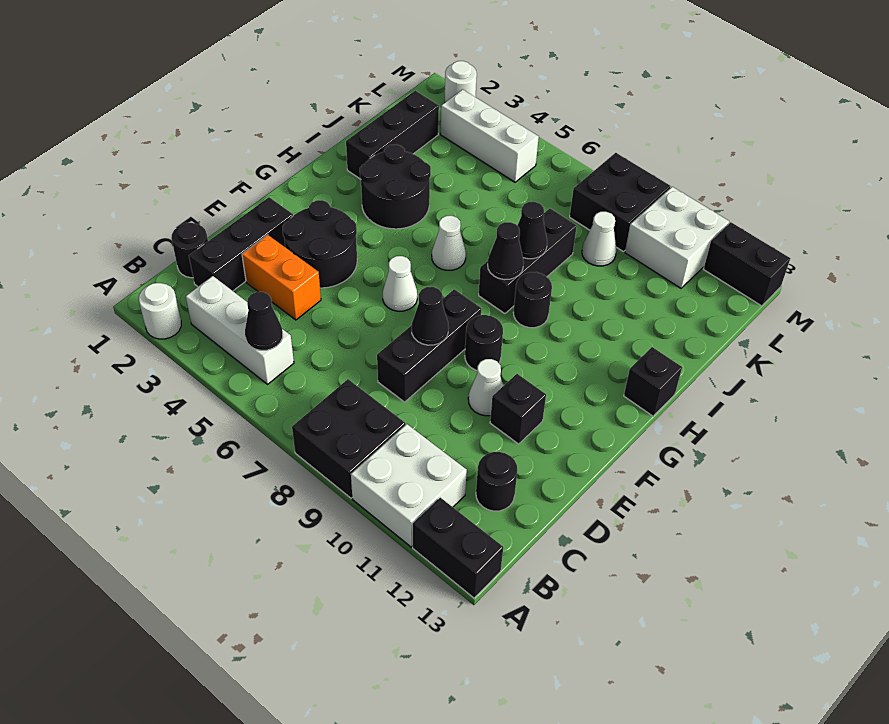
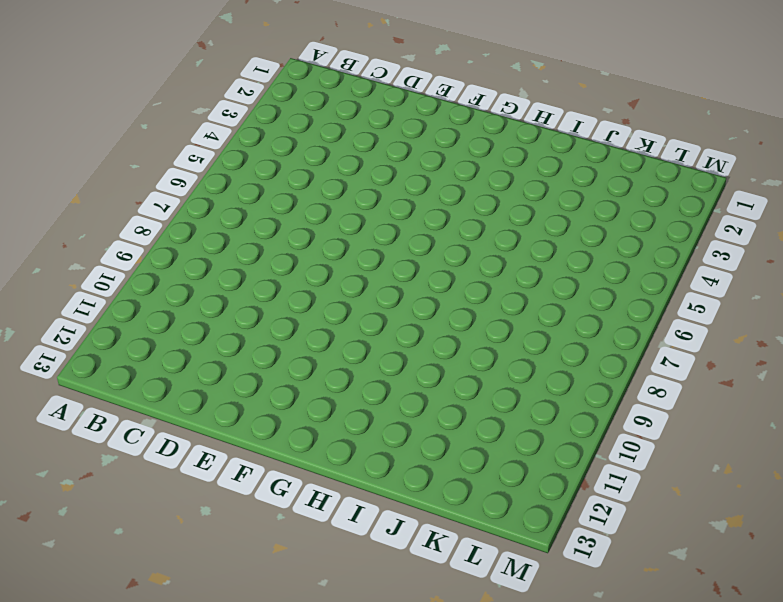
none -> white 1x1 round brick [139,283,181,339]
none -> black 2x2 brick [292,379,405,498]
none -> white 2x2 brick [351,424,467,547]
none -> black 1x2 brick [413,498,503,598]

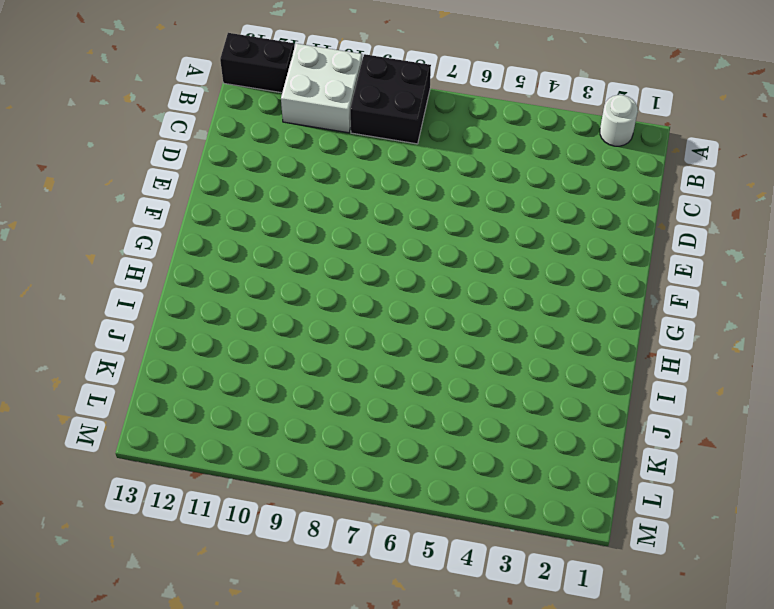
none -> white 1x3 brick [186,276,294,384]
none -> black 1x1 round brick [171,223,208,278]
none -> black 1x3 brick [189,197,293,291]
none -> black 1x1 round brick [476,452,518,511]

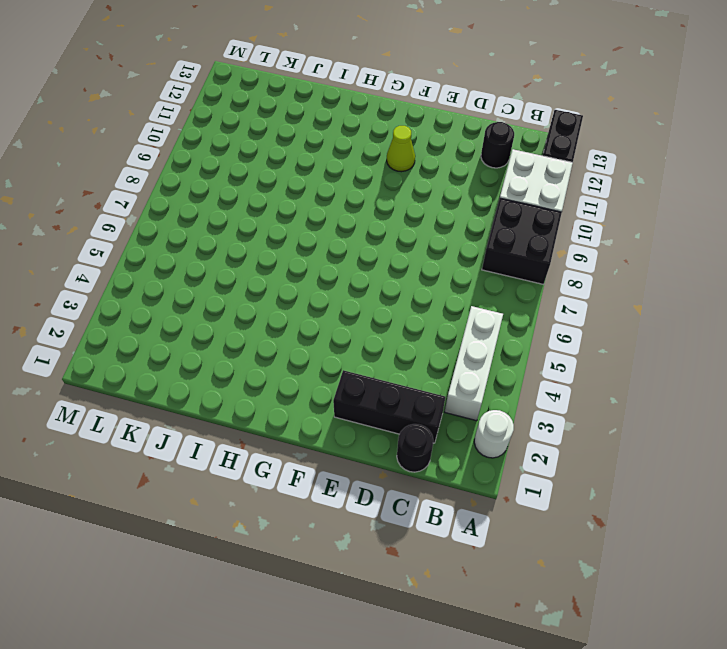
lime 1x1 cone [387,126,415,172] -> none
none -> orange 1x2 brick [242,235,321,320]
none -> black 1x3 brick [377,289,481,402]
none -> black 2x2 round brick [283,200,357,288]
none -> white 1x1 cone [468,359,503,416]

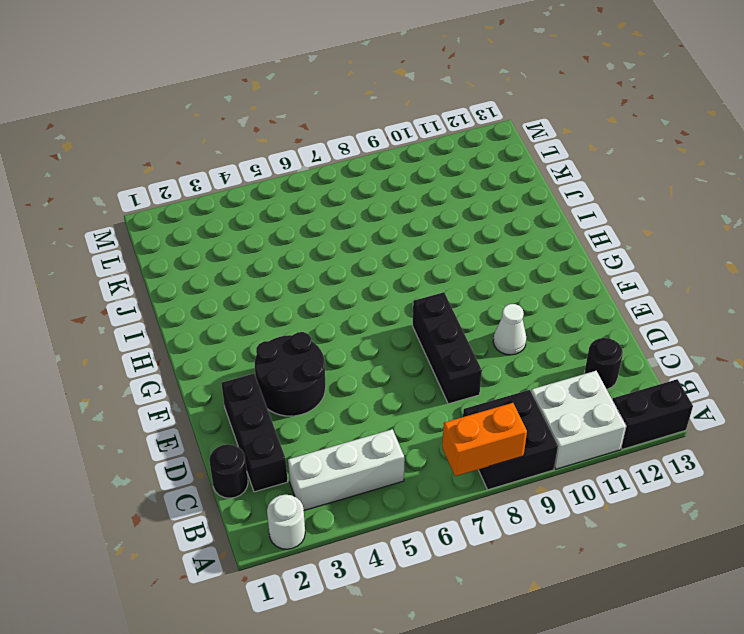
orange 1x2 brick [442,403,527,476] -> orange 1x2 brick moved to [242,235,321,320]
none -> black 1x1 brick [490,374,546,444]
none -> white 1x1 cone [383,256,417,311]
none -> black 1x1 round brick [465,315,503,370]
none -> black 2x2 round brick [360,144,431,229]

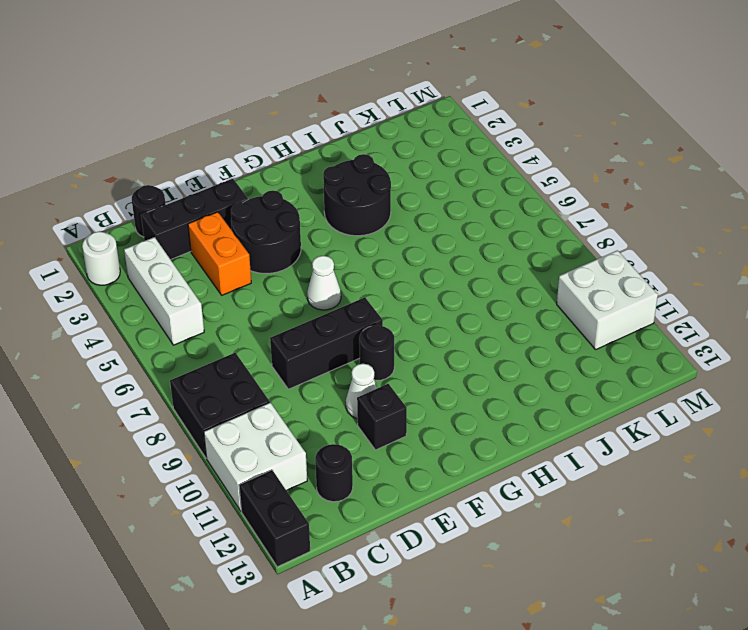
none -> white 1x1 cone [432,216,466,270]
none -> black 1x3 brick [479,209,577,314]
none -> black 1x1 round brick [514,272,552,328]
none -> black 1x1 brick [624,347,682,416]

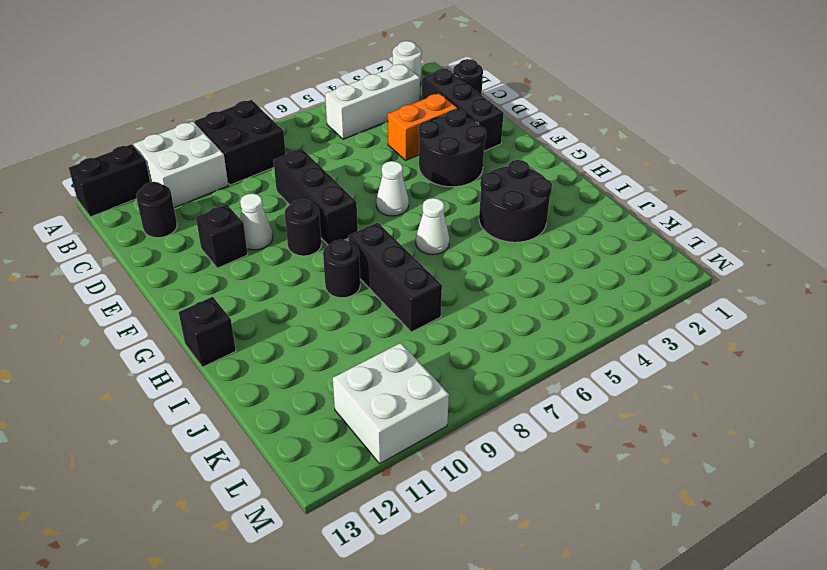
none -> black 1x3 brick [346,91,439,179]
none -> white 1x1 cone [582,212,616,266]
none -> white 1x3 brick [441,90,539,182]
none -> black 2x2 brick [570,153,671,252]

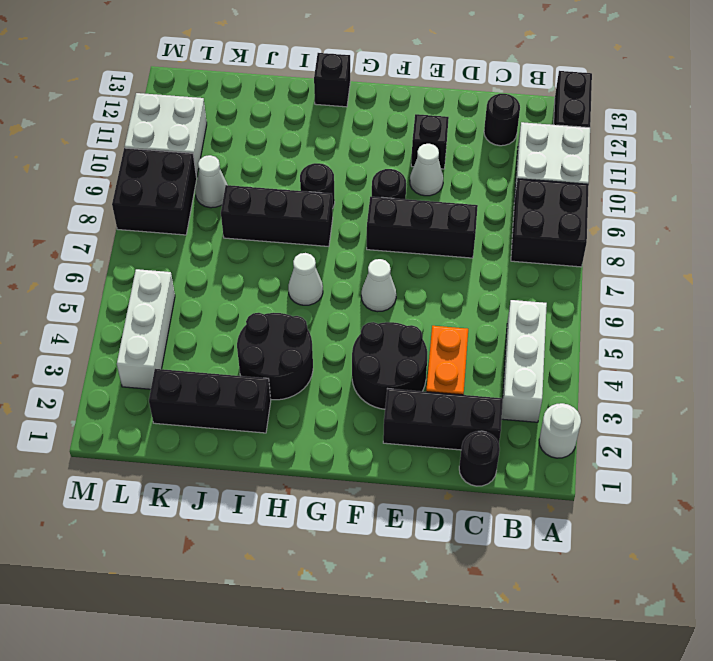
none -> white 1x1 round brick [445,61,477,102]
none -> black 1x2 brick [704,222,790,306]
none -> black 1x1 cone [245,292,283,350]
none -> black 1x1 cone [412,287,449,345]

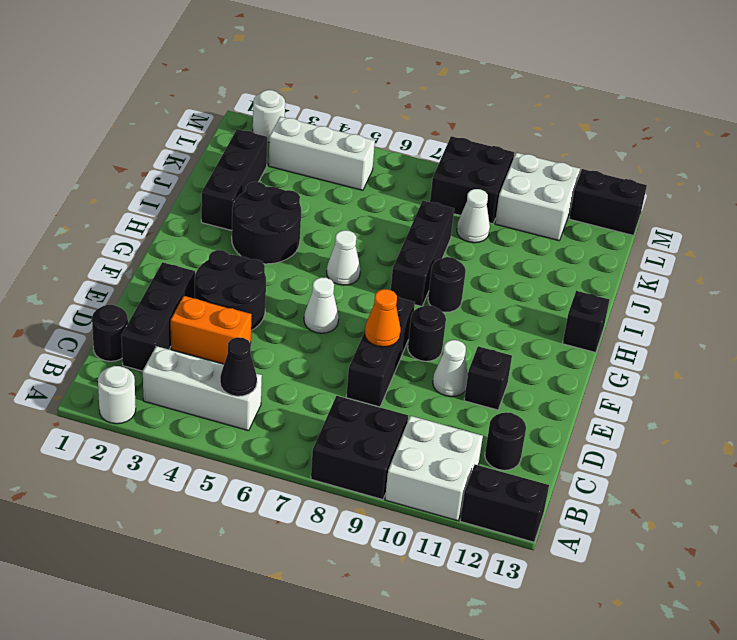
orange 1x1 cone [365,289,401,347] -> black 1x1 cone [412,287,449,345]
none -> black 1x1 cone [488,222,524,280]
none -> black 1x1 cone [517,202,547,259]

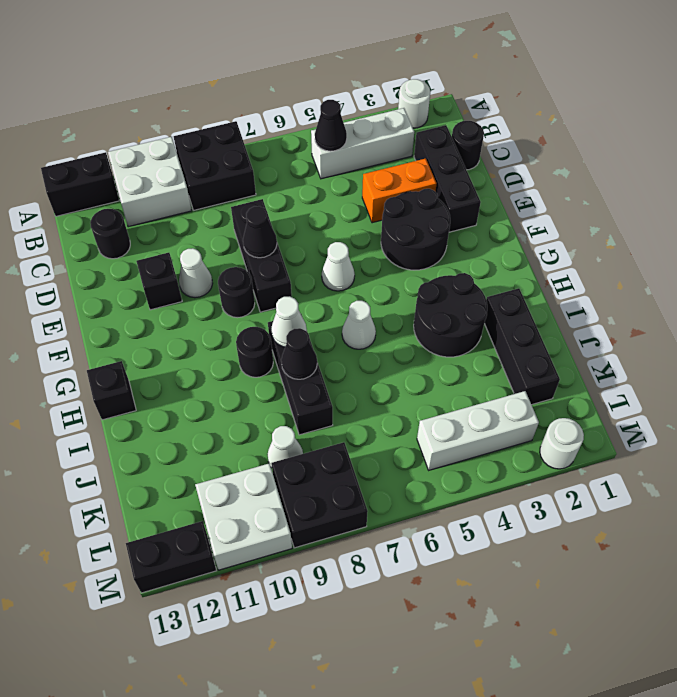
white 1x1 cone [271,296,307,347] -> black 1x1 cone [488,222,524,280]

